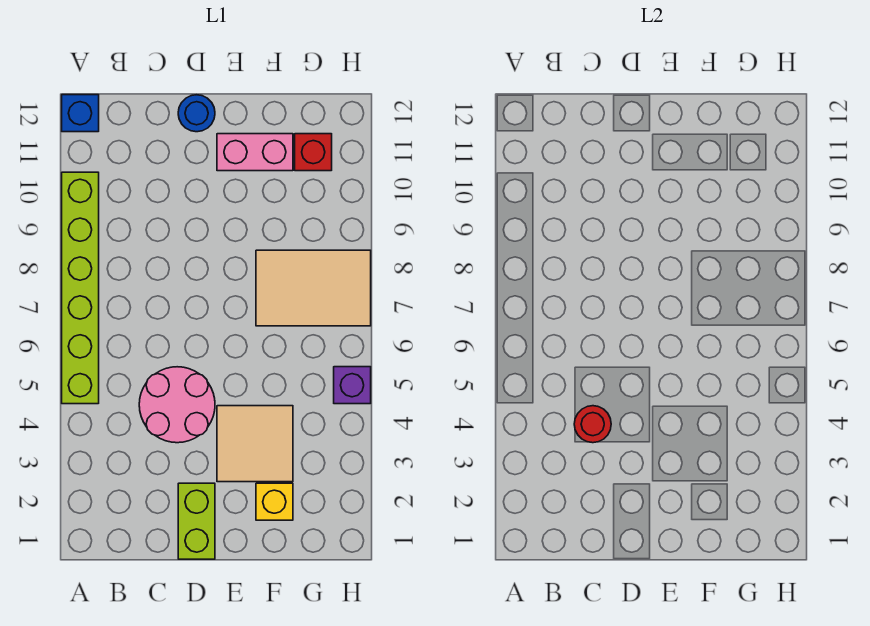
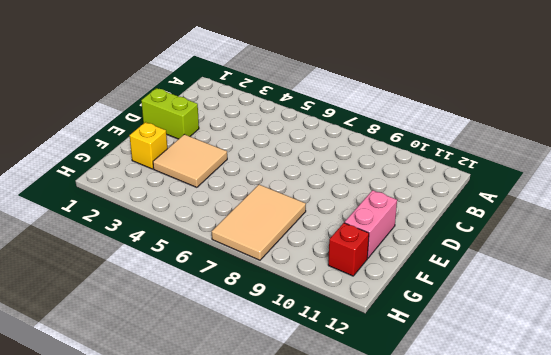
none -> lime 1x6 brick [62,172,99,404]
none -> blue 1x1 brick [62,95,99,132]
none -> pink 2x2 round brick [139,367,215,443]

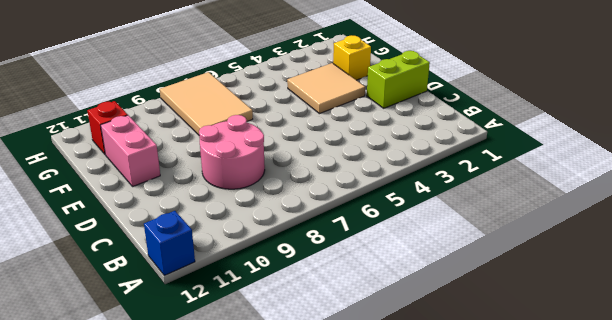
pink 2x2 round brick [199,115,265,189] -> pink 2x2 round brick moved to [139,367,215,443]
none -> lime 1x6 brick [62,172,99,404]
none -> blue 1x1 round brick [178,95,215,132]
none -> purple 1x1 brick [334,367,371,404]

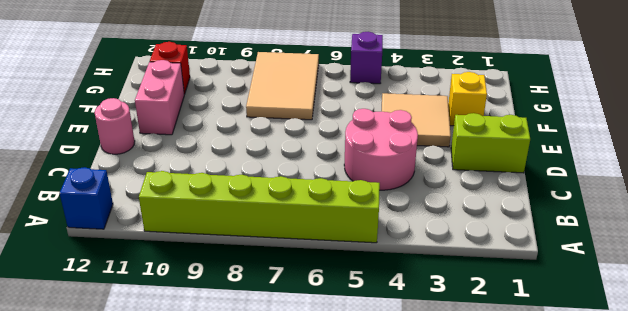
pink 1x1 round brick [95,98,135,154] -> blue 1x1 round brick [178,95,215,132]
none -> red 1x1 round brick [574,406,611,443]

